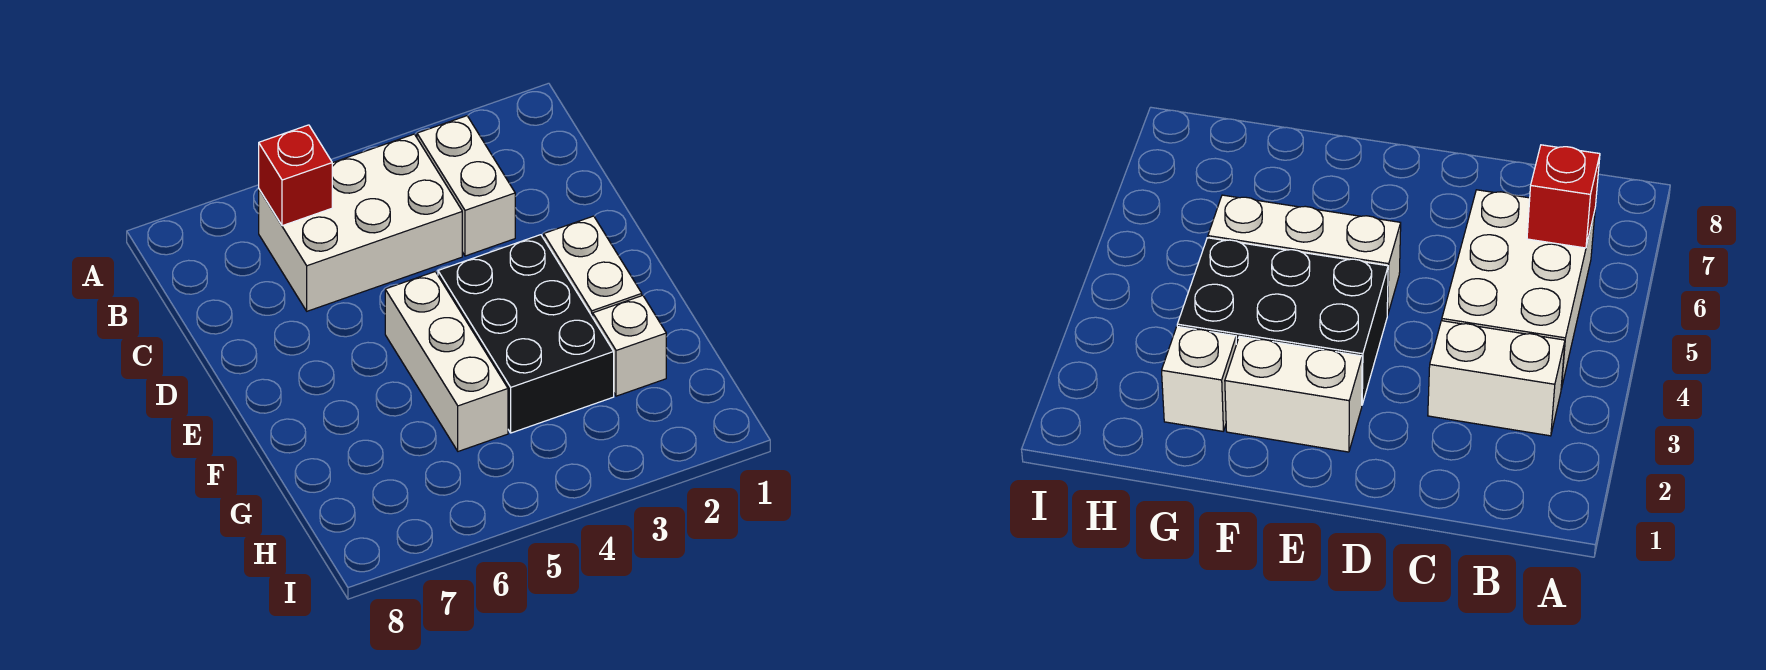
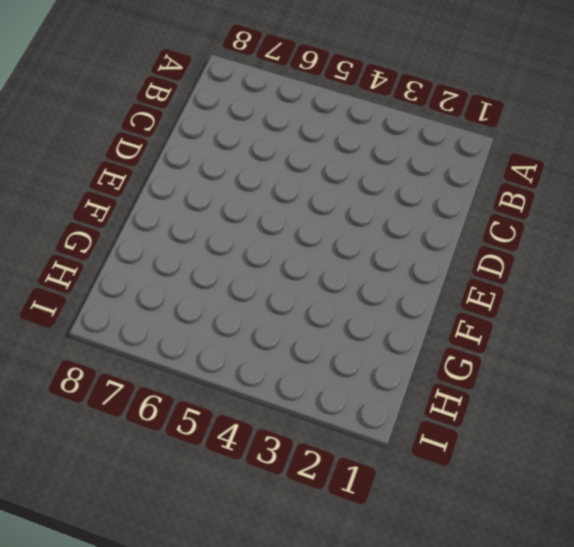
none -> white 1x2 brick [417,116,515,256]
none -> white 2x3 brick [259,134,462,311]

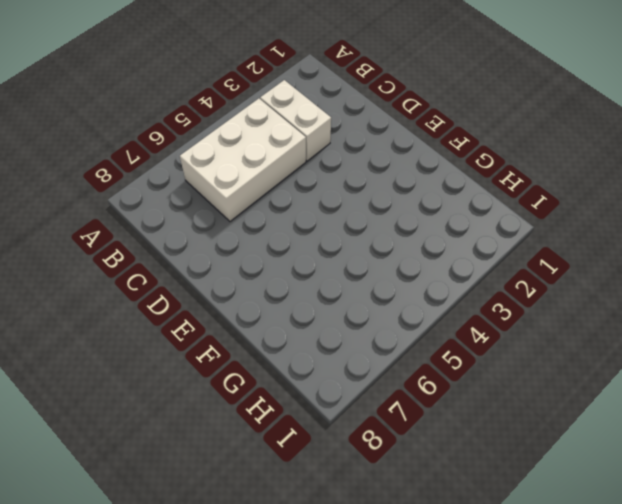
none -> white 1x2 brick [544,216,642,317]
none -> black 2x3 brick [438,235,614,433]

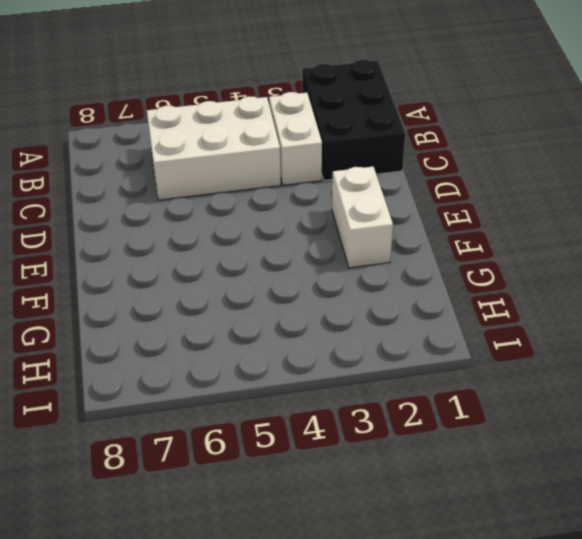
black 2x3 brick [302,59,405,180] -> black 2x3 brick moved to [438,235,614,433]
none -> white 1x3 brick [385,272,508,451]
none -> white 1x1 brick [593,295,666,396]

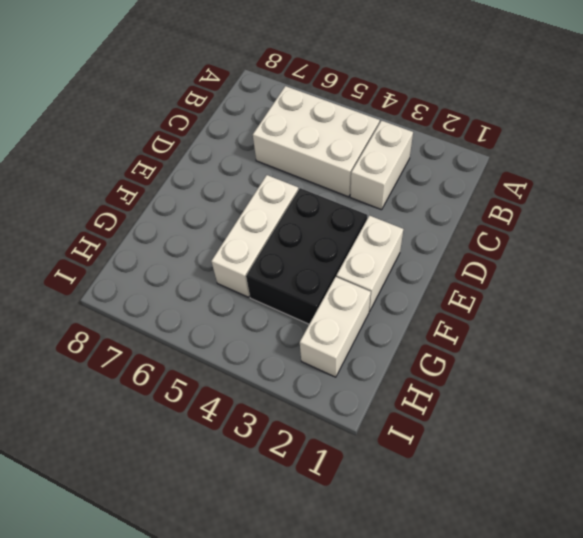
white 1x2 brick [300,277,371,377] -> white 1x1 brick [593,295,666,396]
none -> red 1x1 brick [259,125,332,226]

